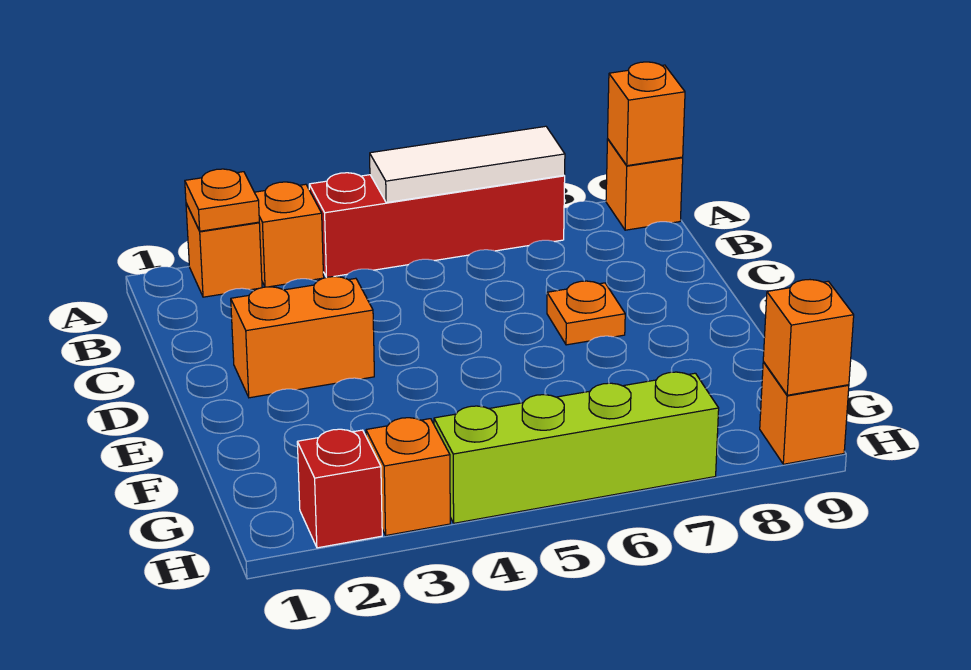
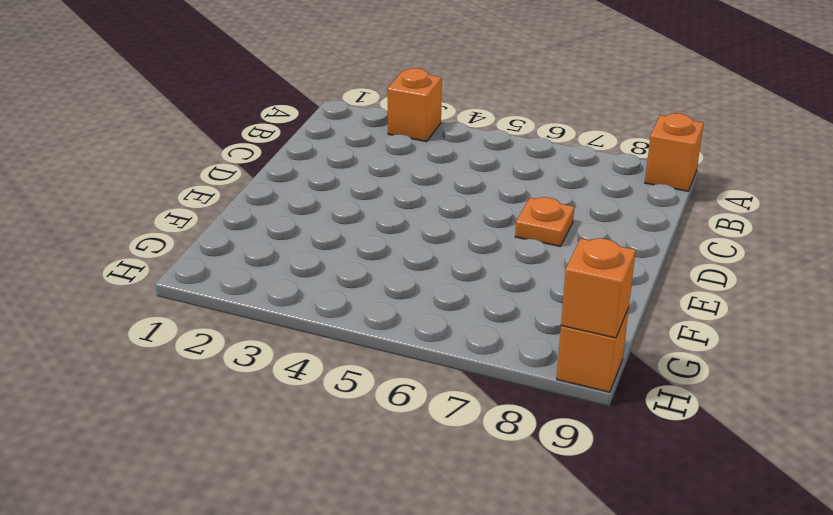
none -> orange 1x1 brick [186,203,262,297]
none -> red 1x4 brick [309,173,565,277]
none -> orange 1x2 brick [231,277,374,398]

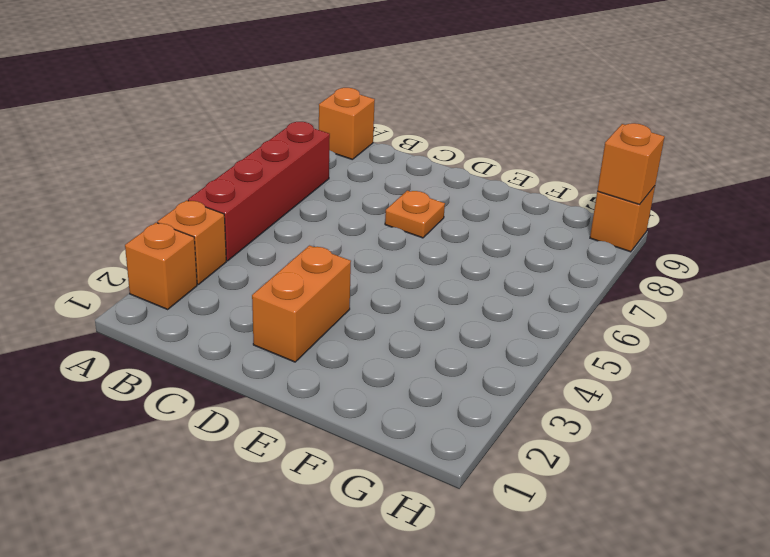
none -> red 1x1 brick [297,429,382,548]
none -> orange 1x1 brick [366,418,450,535]
none -> lime 1x4 brick [434,372,719,523]

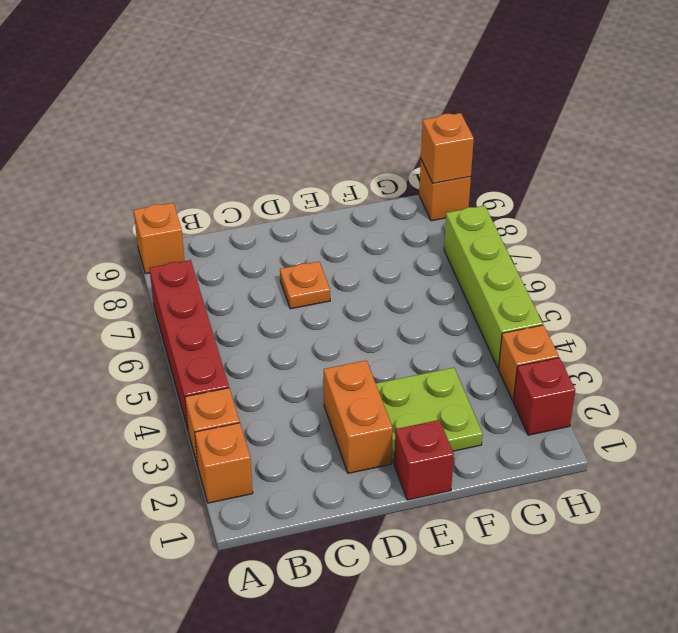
red 1x1 brick [394,420,454,500] -> none
lime 2x2 plate [376,368,483,463] -> none
none -> orange 1x1 plate [185,169,259,231]
none -> white 1x3 tile [370,126,565,203]
none -> orange 1x1 brick [608,62,685,166]

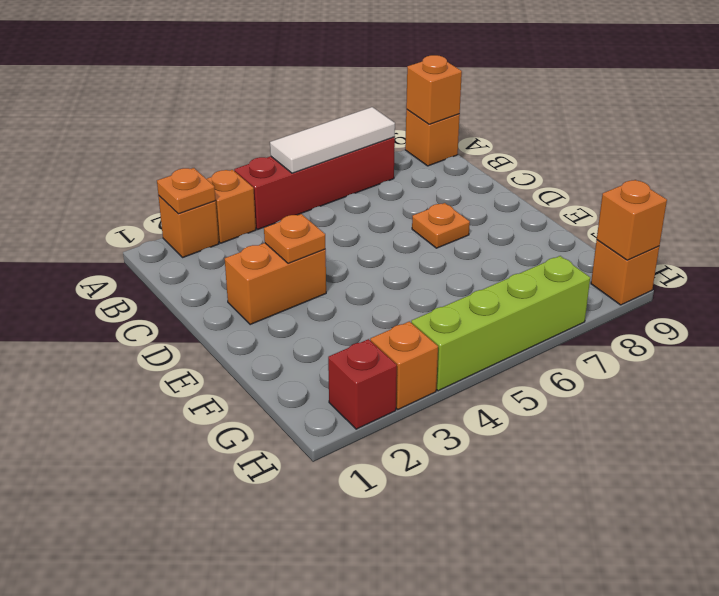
orange 1x1 plate [264,214,325,263] -> none

